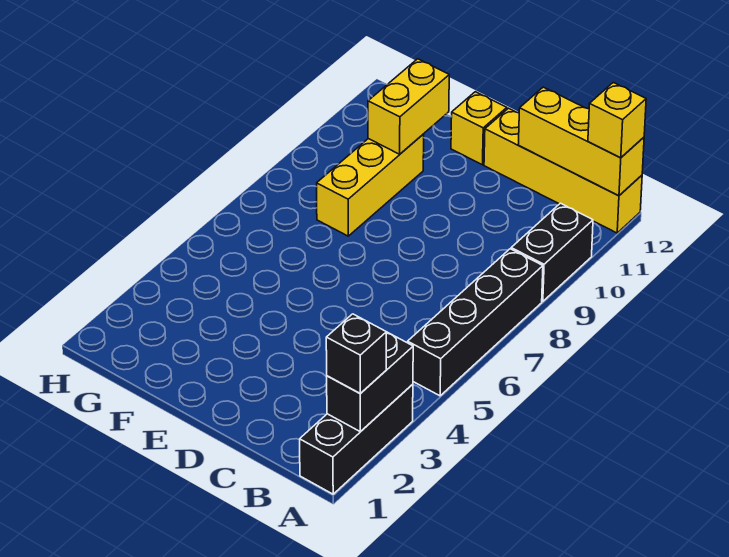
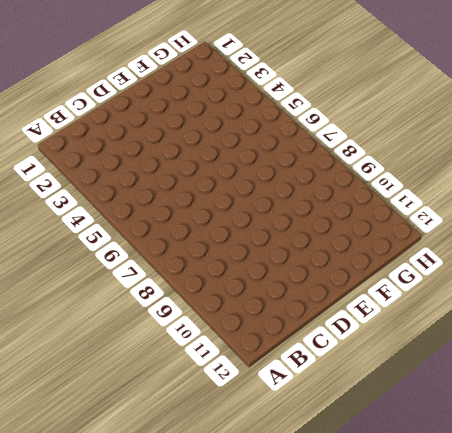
none -> black 1x3 brick [300,384,413,494]
none -> black 1x4 brick [408,249,543,396]

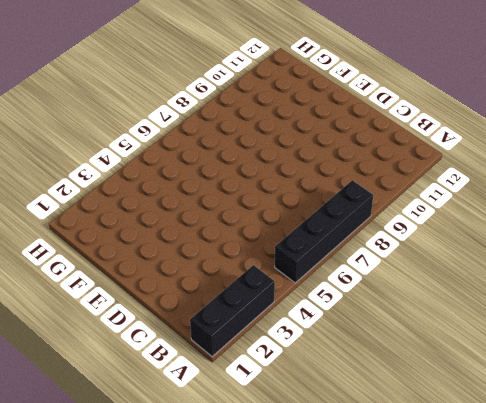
none -> black 1x2 brick [511,203,593,301]
none -> yellow 1x4 brick [484,108,642,233]

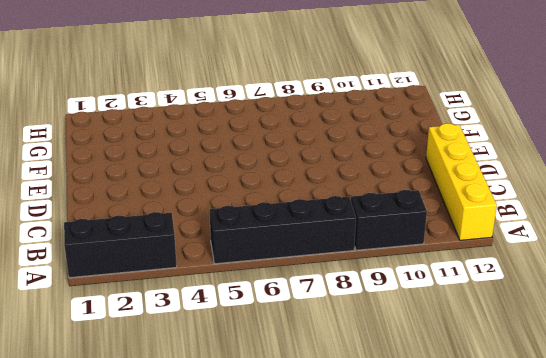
none -> yellow 1x1 brick [451,92,507,165]
none -> yellow 1x3 brick [317,134,424,236]

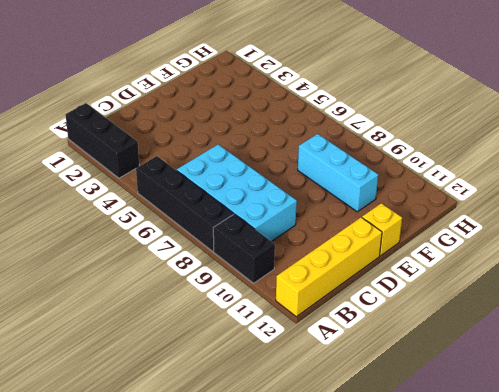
cyan 2x4 brick [177,144,297,241] -> none
cyan 1x3 brick [298,134,378,212] -> yellow 1x3 brick [317,134,424,236]
none -> black 1x2 brick [327,332,413,432]
none -> yellow 1x3 brick [518,87,644,196]

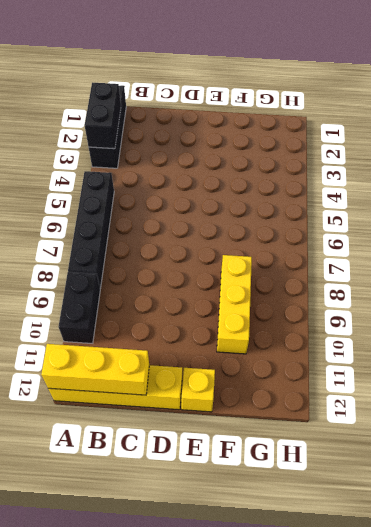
none -> yellow 1x2 brick [368,59,449,154]
none -> black 1x1 brick [326,314,386,393]

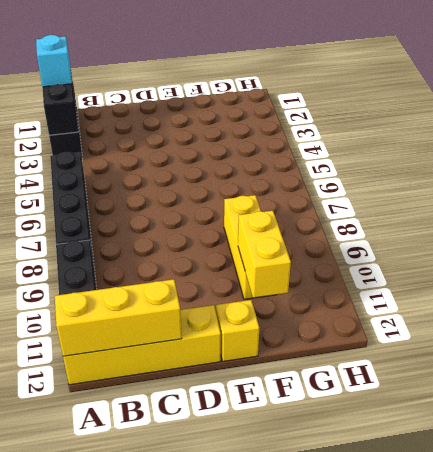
cyan 1x1 brick [36,35,72,87] -> black 1x1 brick [326,314,386,393]
none -> yellow 1x1 brick [588,83,646,158]

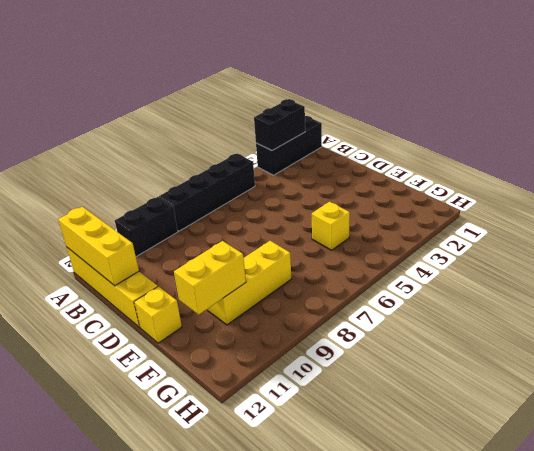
yellow 1x1 brick [312,202,350,250] -> yellow 1x1 brick moved to [588,83,646,158]
none -> black 1x1 brick [326,314,386,393]

